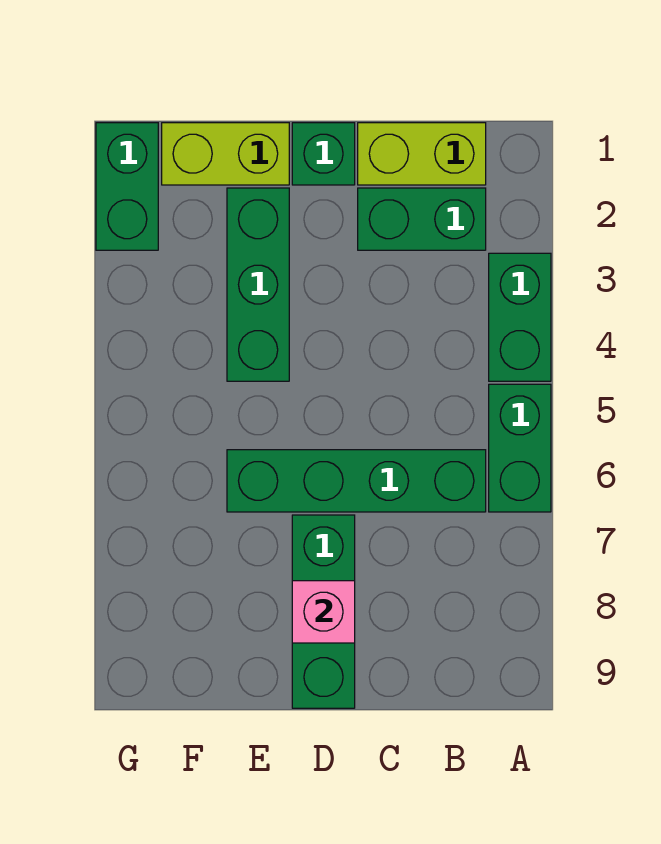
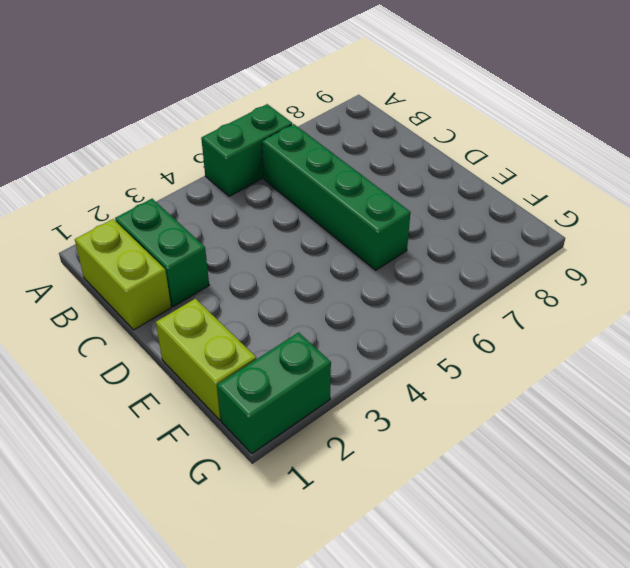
none -> green 1x2 brick [489,253,551,381]
none -> green 1x1 brick [292,123,355,185]

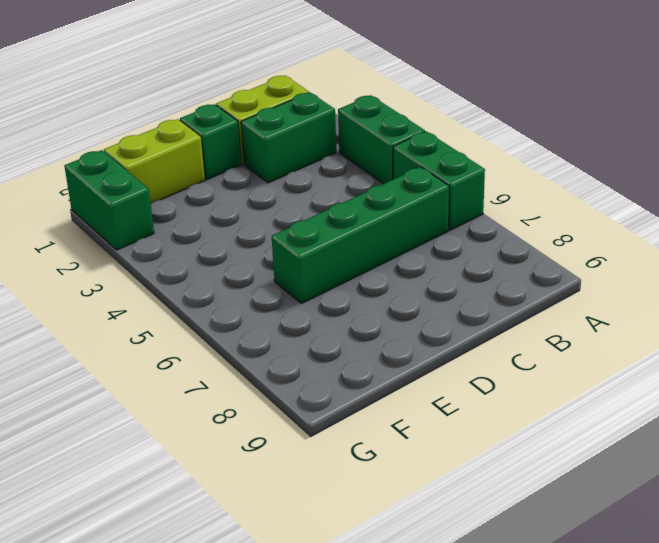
none -> green 1x3 brick [292,515,355,708]
none -> green 1x3 brick [227,188,289,381]

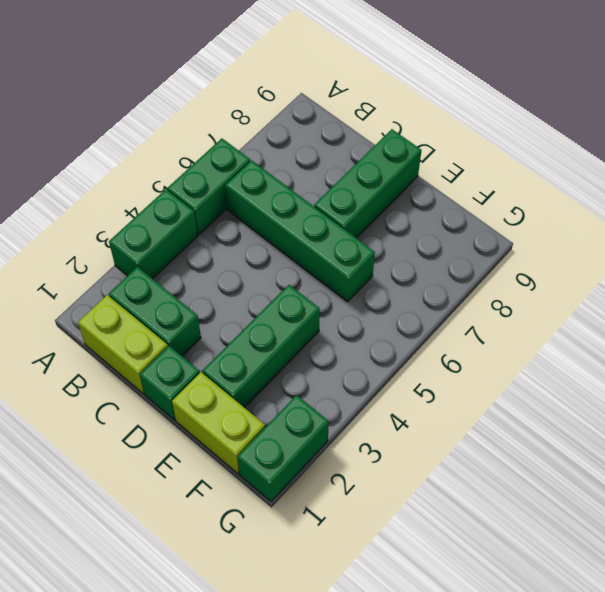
none -> pink 1x1 brick [292,581,355,643]

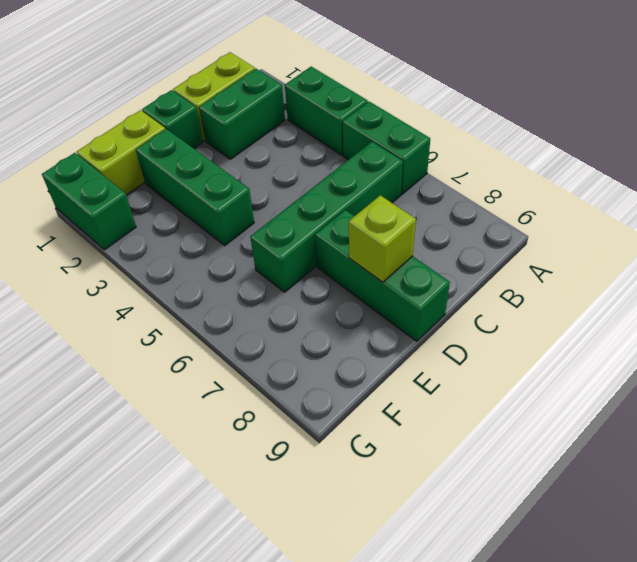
lime 1x1 brick [349,195,416,282] -> pink 1x1 brick [292,581,355,643]

